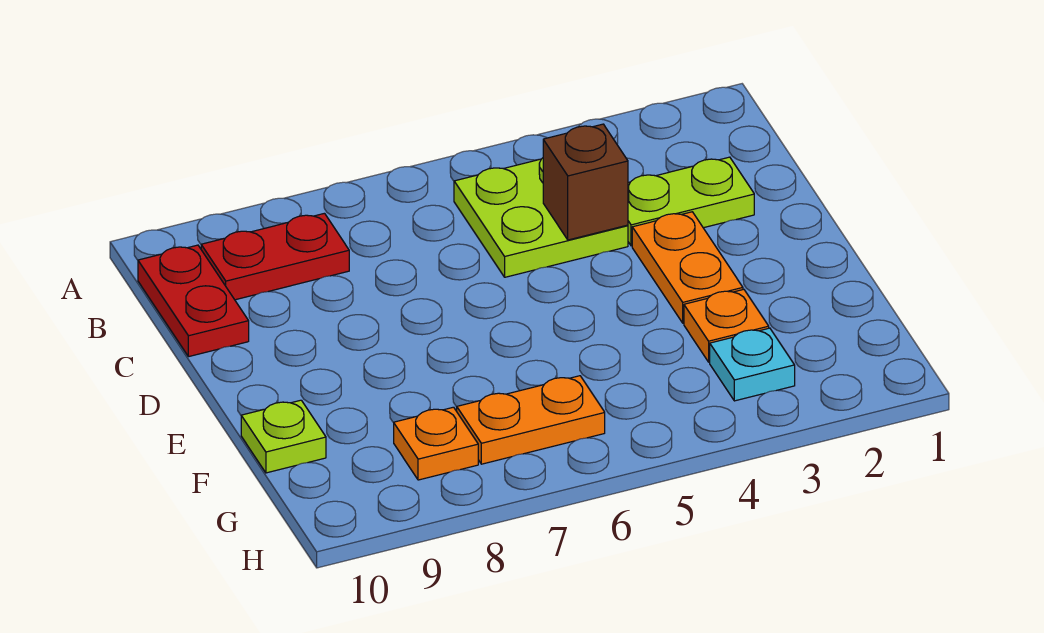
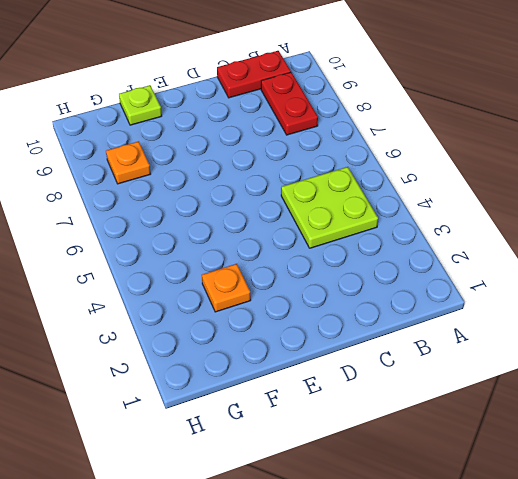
none -> lime 1x2 plate [628,157,754,246]
none -> orange 1x2 plate [632,212,743,323]

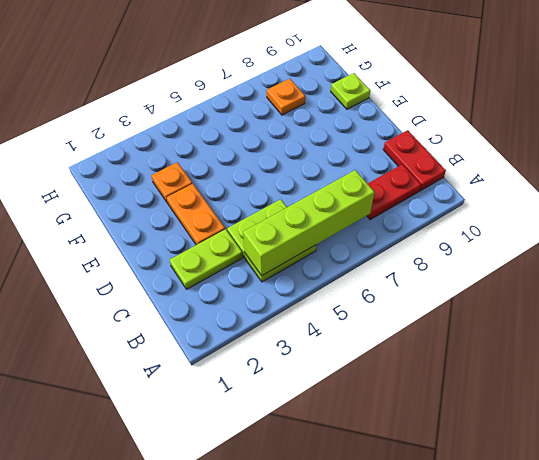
lime 1x4 brick [243,170,375,276] -> none
none -> cyan 1x1 plate [710,328,795,401]
none -> orange 1x2 plate [457,376,605,464]

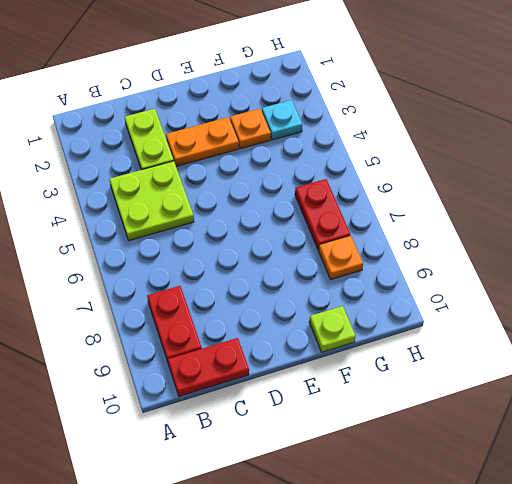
red 1x2 plate [295,179,350,250] -> orange 1x2 plate [457,376,605,464]
none -> brown 1x1 brick [543,124,628,240]

